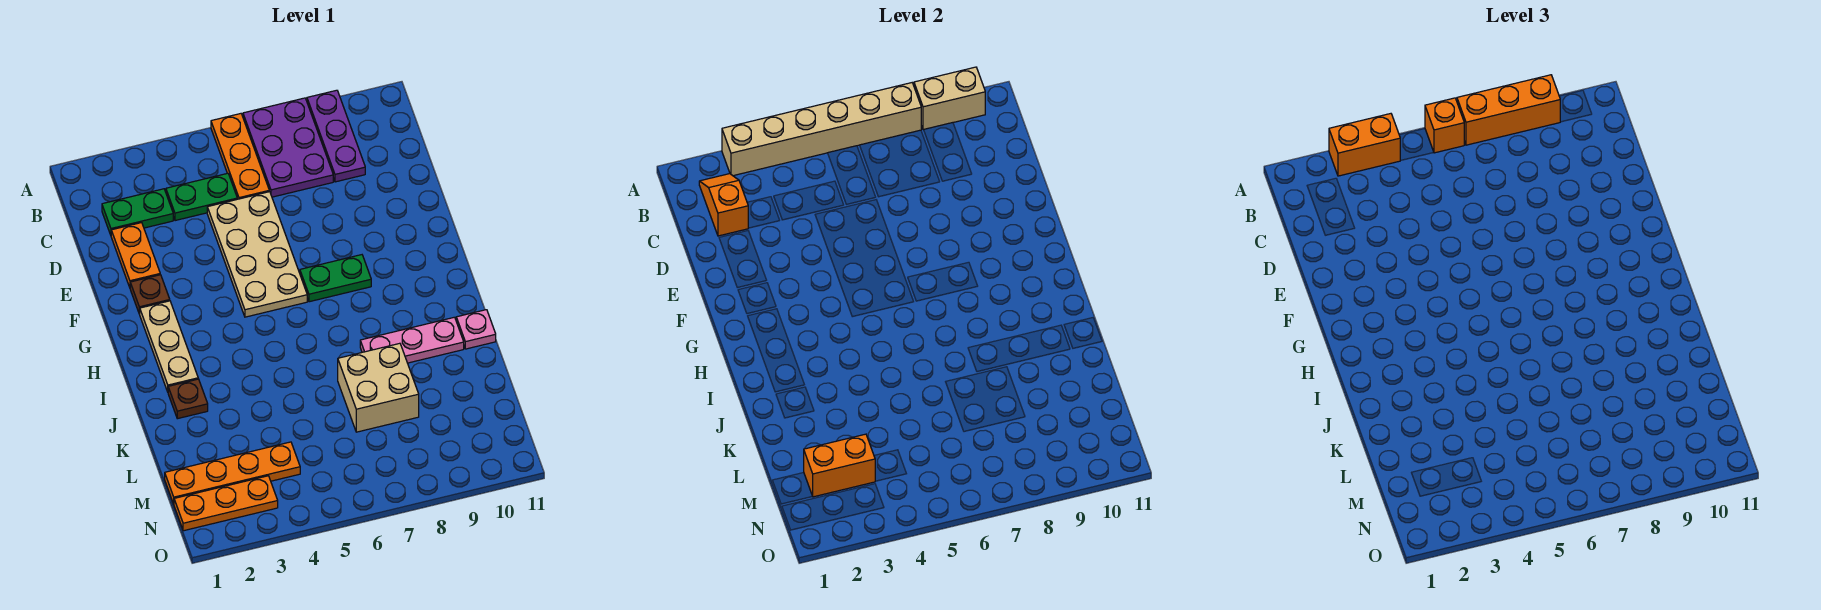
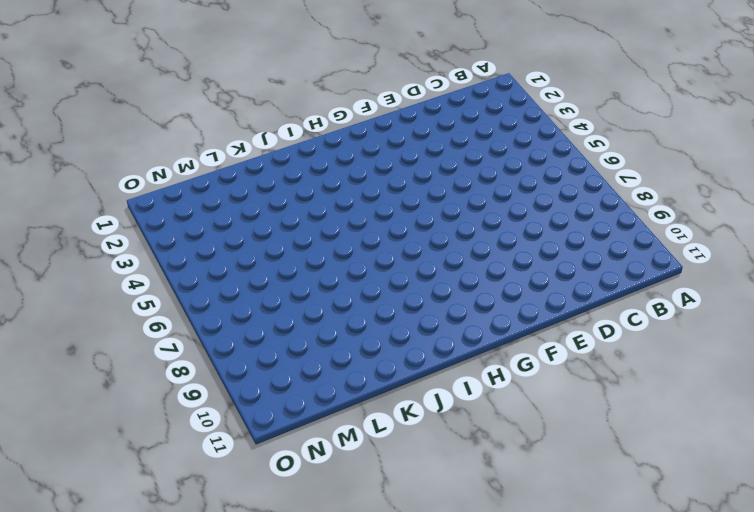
none -> orange 1x3 plate [211,114,269,199]
none -> purple 2x3 plate [243,98,333,197]
none -> purple 1x3 plate [307,90,365,182]

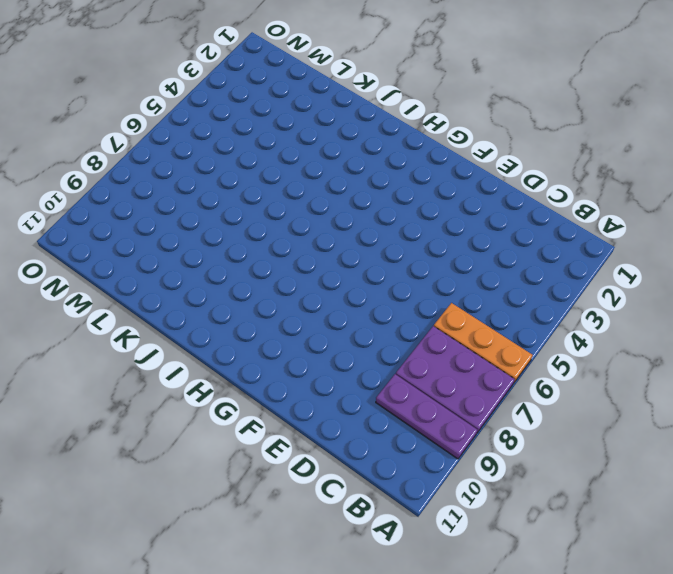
none -> green 1x2 plate [102,189,173,235]
none -> green 1x2 plate [166,173,237,221]
none -> orange 1x2 plate [111,223,160,287]

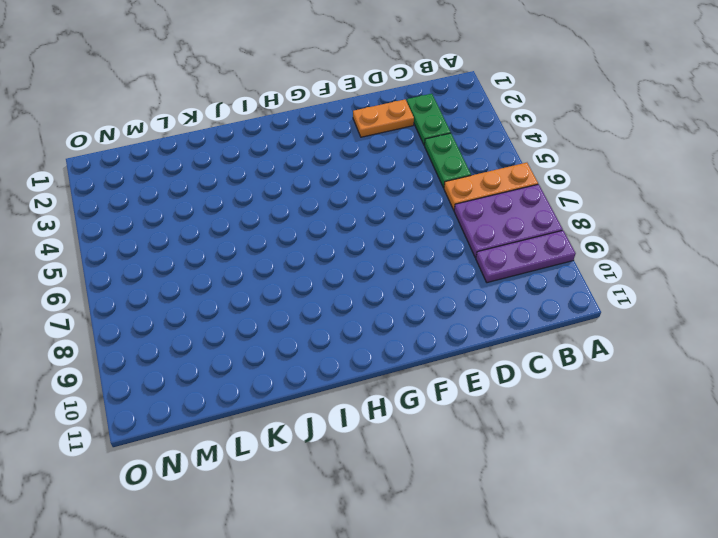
none -> tan 2x4 plate [207,192,307,317]
none -> brown 1x1 plate [130,275,170,314]
none -> tan 1x3 plate [140,301,198,392]

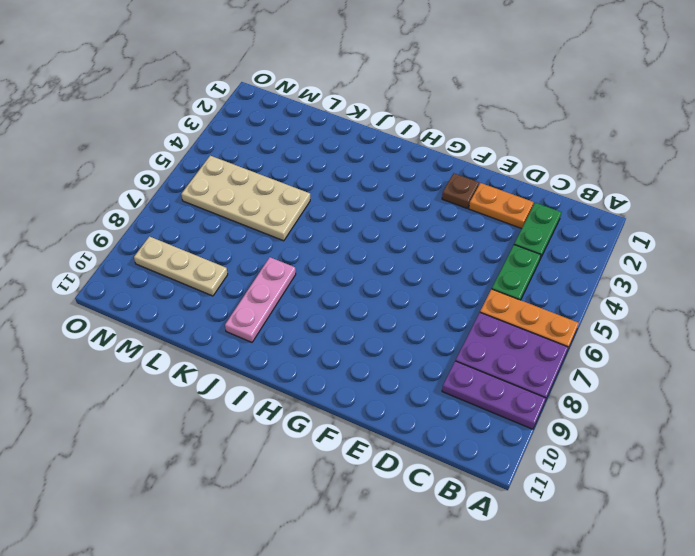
tan 2x4 plate [181,156,310,241] -> tan 2x4 plate moved to [207,192,307,317]
tan 1x3 plate [134,236,228,296] -> tan 1x3 plate moved to [140,301,198,392]
none -> green 1x2 plate [300,255,371,302]
none -> brown 1x1 plate [168,379,208,419]
none -> pink 1x1 plate [456,310,496,349]

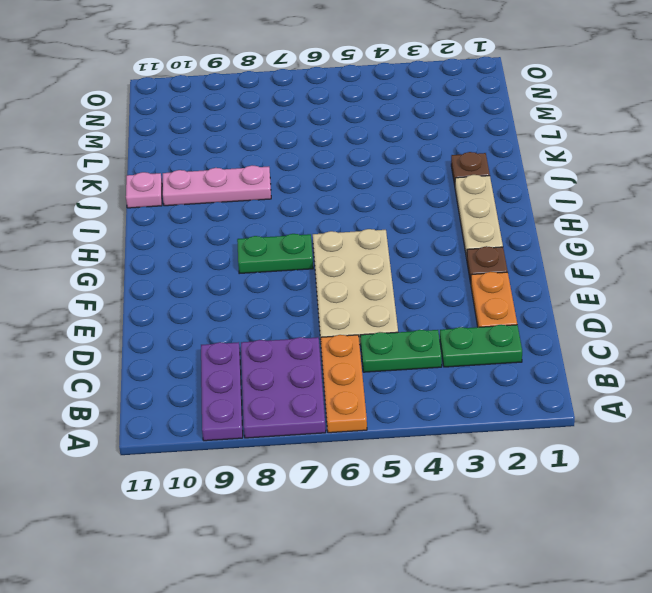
none -> tan 2x2 brick [338,343,419,432]
none -> orange 1x4 plate [165,442,300,504]
none -> orange 1x3 plate [174,476,278,531]

